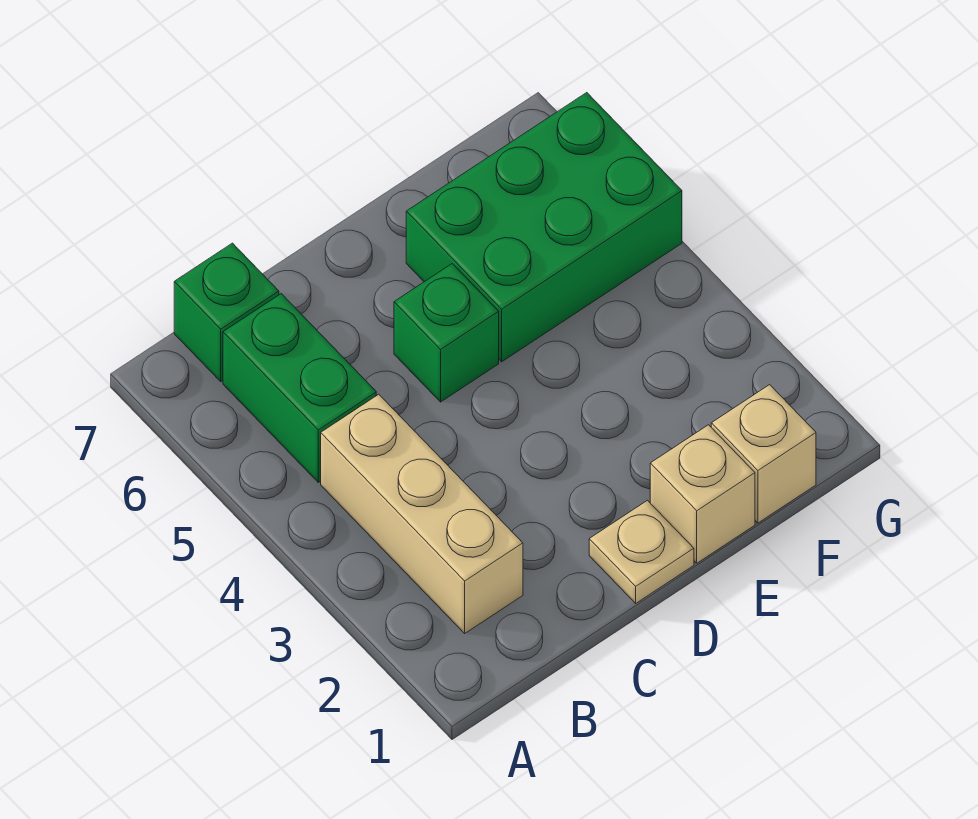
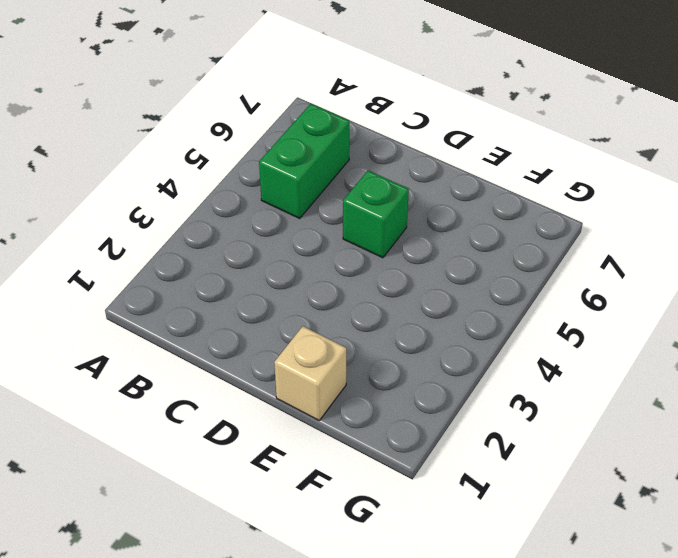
none -> tan 1x3 brick [321,394,523,633]
none -> green 1x1 brick [174,243,279,381]

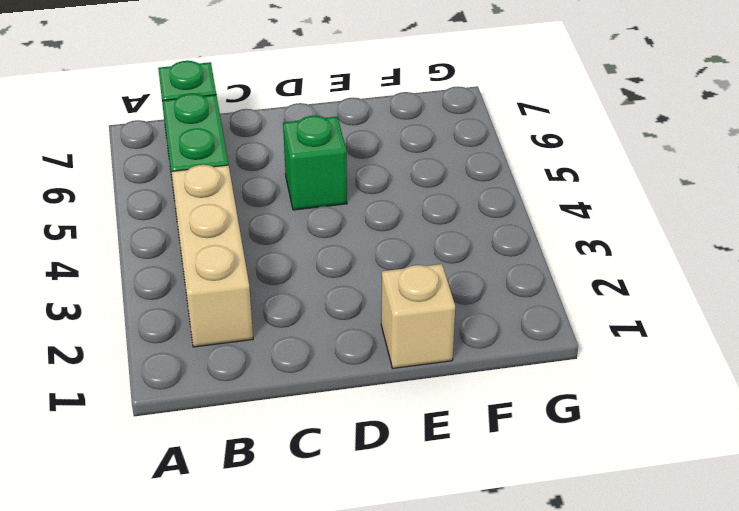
none -> tan 1x1 plate [589,500,694,603]
none -> green 2x3 brick [406,93,682,362]

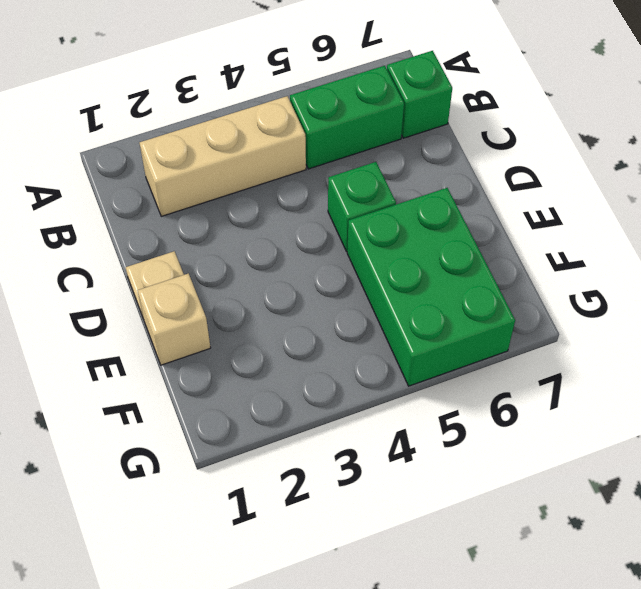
none -> tan 1x1 brick [711,385,816,523]

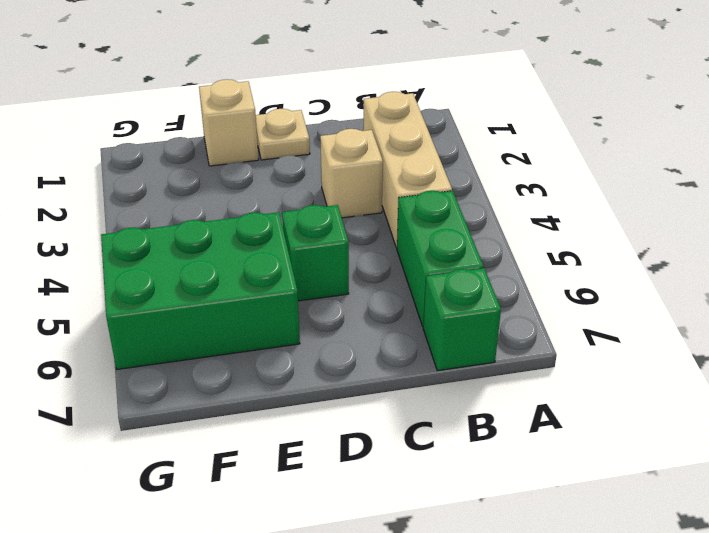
tan 1x1 brick [320,129,383,218] -> tan 1x1 brick moved to [711,385,816,523]

